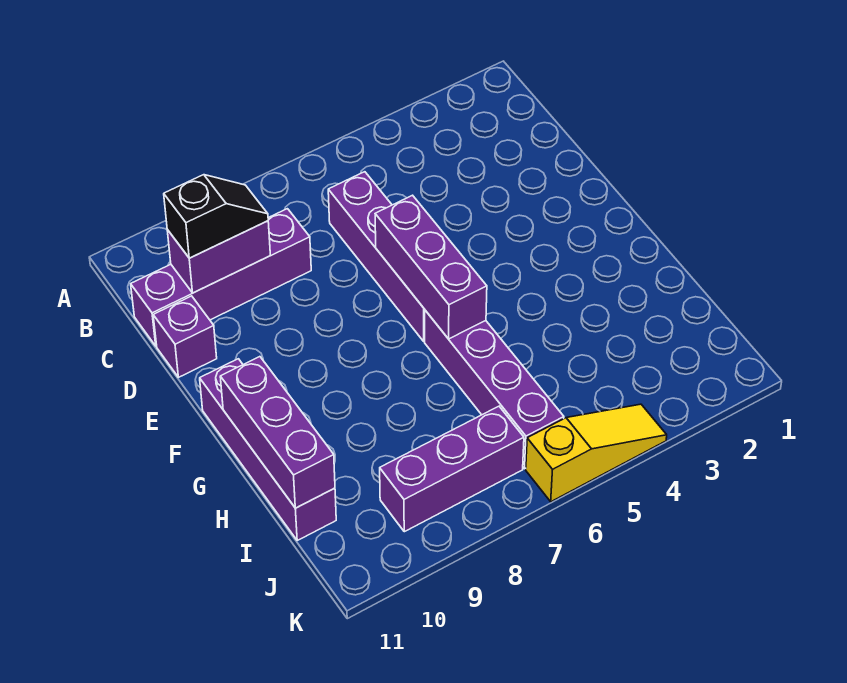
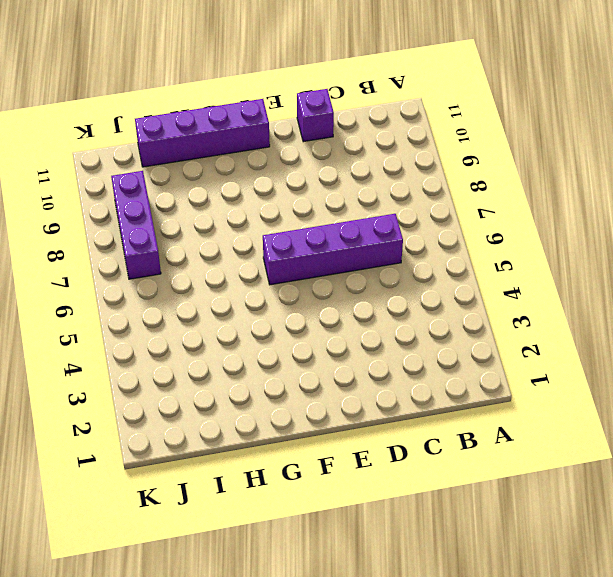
none -> purple 1x4 brick [131,209,311,346]
none -> purple 1x4 brick [425,310,564,469]

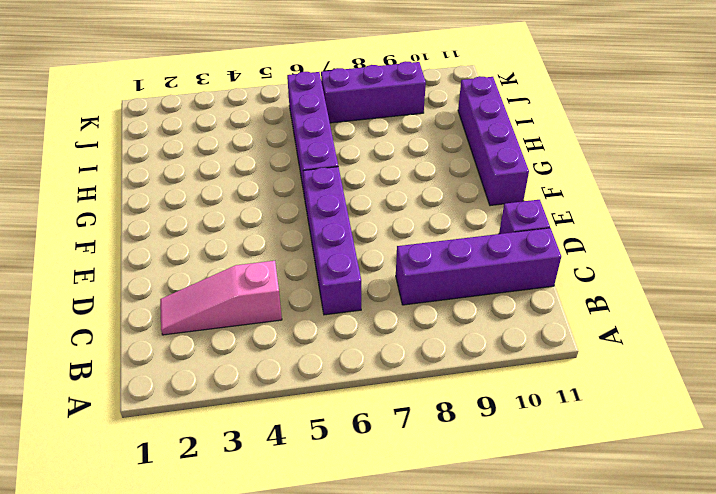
pink 1x3 slope [160,261,282,335] -> none
none -> yellow 1x3 slope [526,404,667,502]
none -> purple 1x2 brick [167,221,270,293]

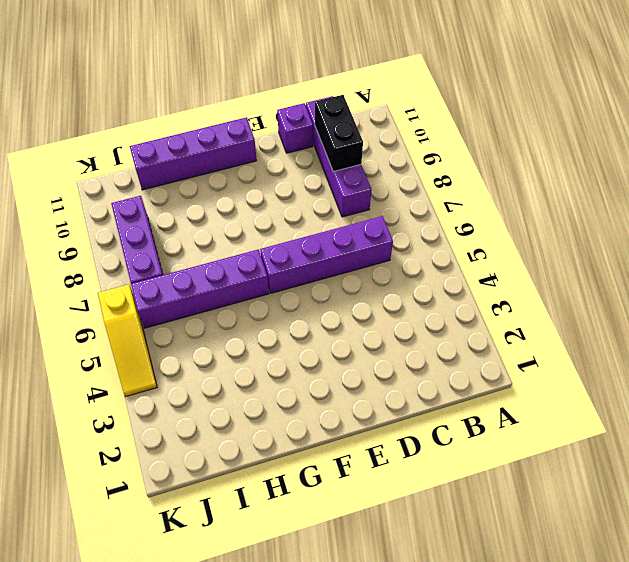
black 1x2 brick [315,95,363,171] -> purple 1x2 brick [167,221,270,293]
none -> purple 1x3 brick [375,195,487,339]
none -> purple 1x3 brick [220,357,335,508]

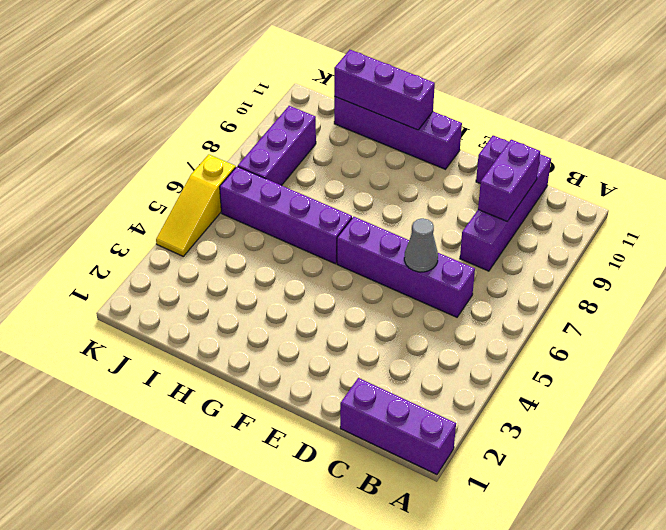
purple 1x3 brick [340,378,456,475] -> purple 1x3 brick moved to [375,195,487,339]
grey 1x1 cone [404,218,438,272] -> none
none -> black 1x2 slope [164,175,268,258]

